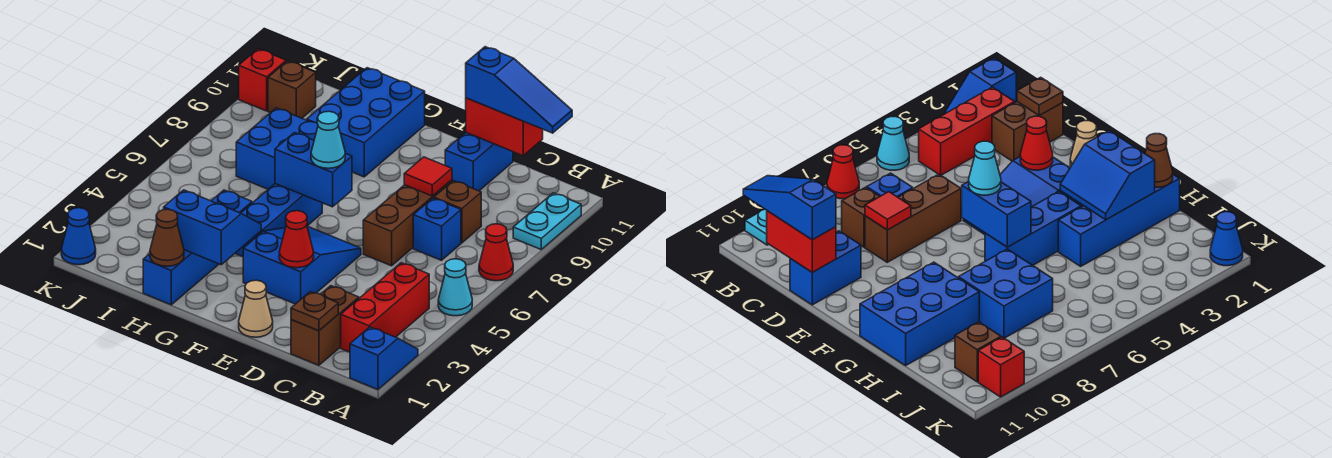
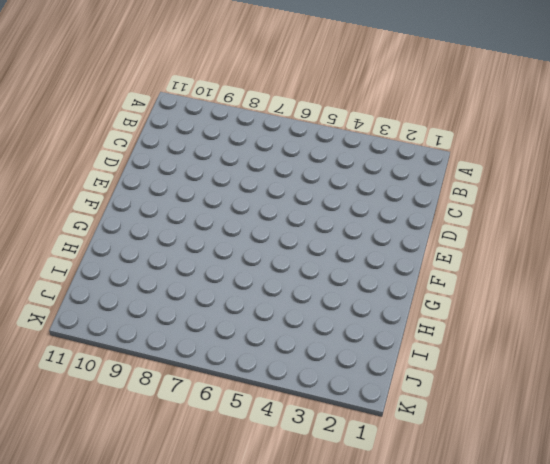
none -> blue 1x2 slope [350,327,418,390]
none -> cyan 1x1 cone [438,259,472,316]
none -> red 1x1 cone [479,224,513,281]

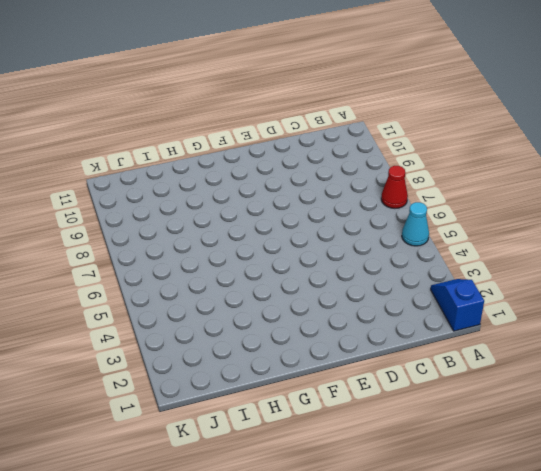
none -> cyan 1x2 plate [513,193,581,249]
none -> red 1x3 brick [341,263,429,352]
none -> brown 1x2 brick [291,286,359,365]

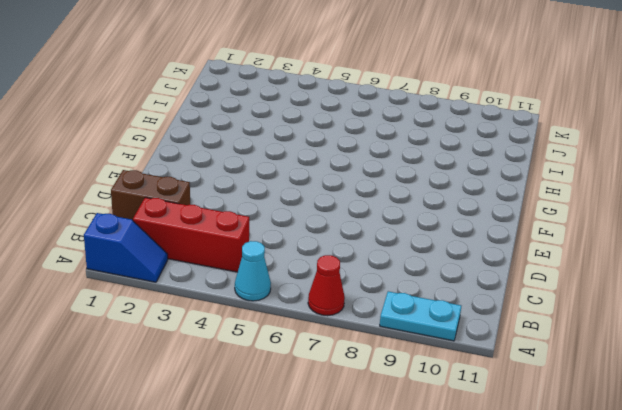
none -> blue 1x1 brick [413,198,461,260]
none -> brown 1x1 brick [434,181,481,243]
none -> brown 1x3 brick [363,180,452,266]

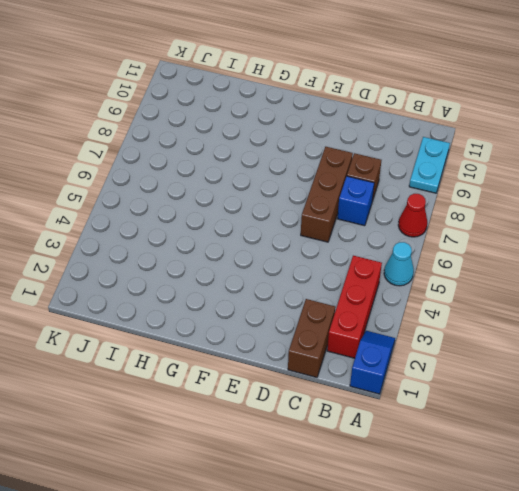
none -> blue 1x2 brick [445,133,513,191]
none -> tan 1x1 cone [239,280,273,337]
none -> blue 2x3 slope [243,226,361,304]

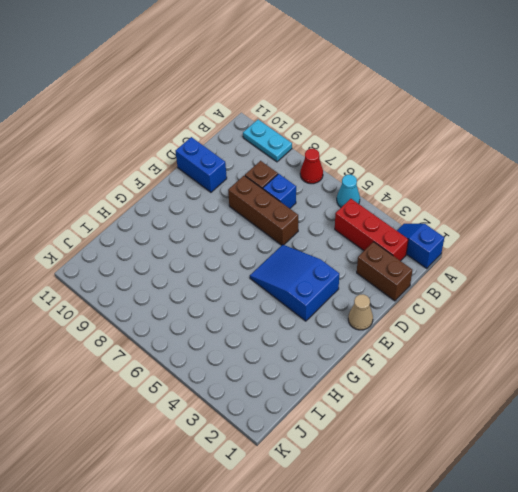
none -> blue 1x3 brick [235,184,322,257]
none -> blue 2x3 brick [307,68,425,177]
none -> blue 1x4 brick [143,190,252,305]

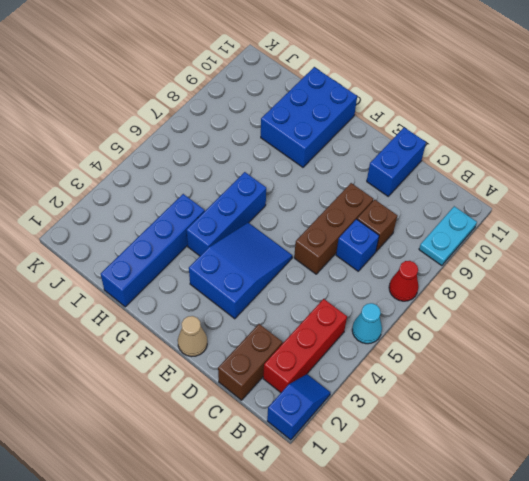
none -> blue 2x2 brick [236,108,318,189]
none -> brown 1x1 brick [268,61,316,118]
none -> blue 1x1 cone [61,208,96,265]

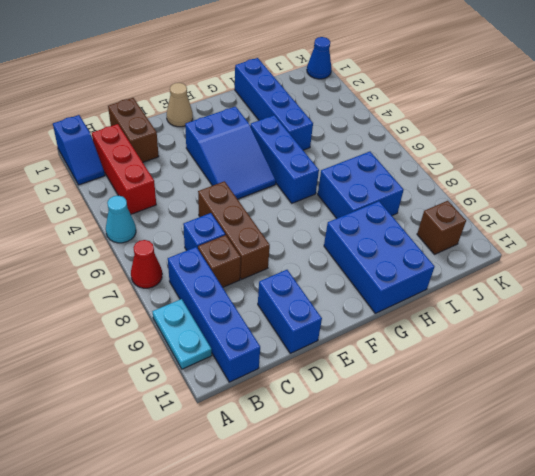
blue 1x4 brick [168,247,260,382] -> none
none -> red 1x1 brick [239,49,286,111]
none -> brown 1x1 plate [291,292,338,331]
none -> red 1x2 brick [466,98,543,156]

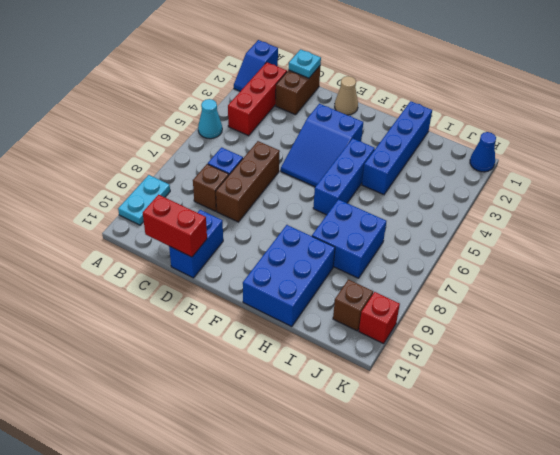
cyan 1x1 plate [289,49,321,78] -> brown 1x1 plate [291,292,338,331]
none -> red 1x1 cone [479,224,513,281]
none -> red 1x1 tile [404,157,452,196]
none -> red 1x1 cone [279,211,314,268]

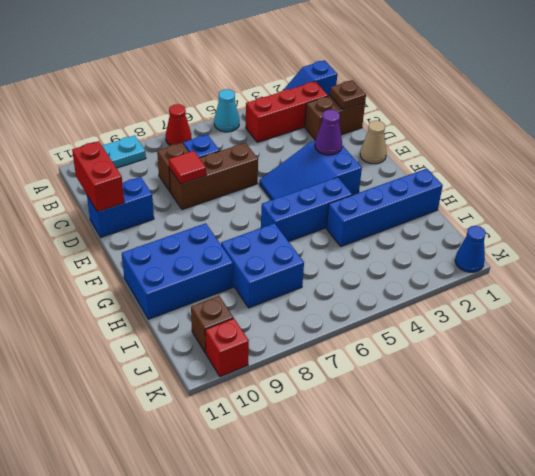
purple 1x1 cone [315,110,342,155] -> red 1x1 cone [279,211,314,268]
none -> blue 1x2 brick [275,133,352,207]
none -> blue 2x2 slope [164,190,261,265]
none -> brown 1x1 cone [150,209,184,266]

